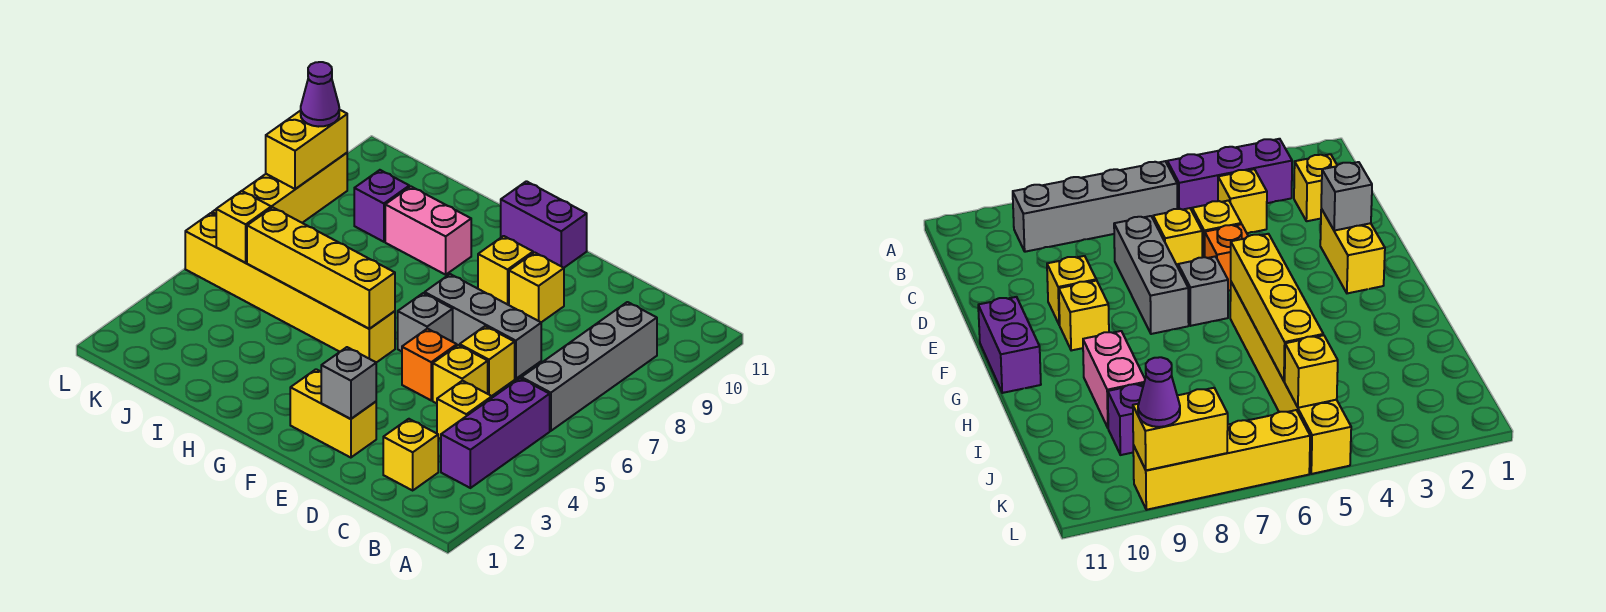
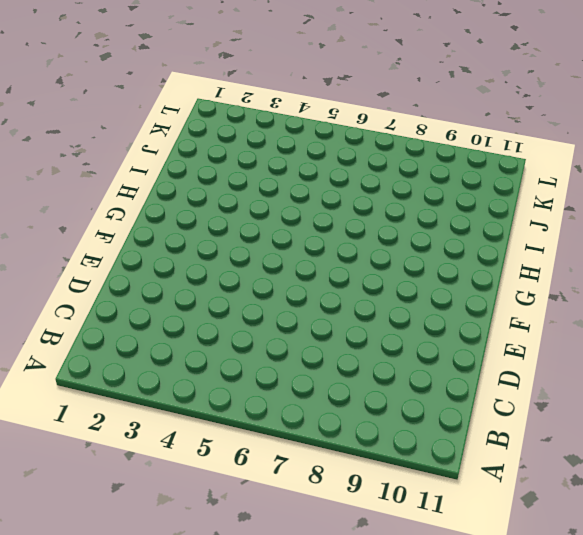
none -> purple 1x3 brick [441,378,550,488]
none -> grey 1x4 brick [521,302,657,431]
none -> yellow 1x1 brick [383,419,438,490]

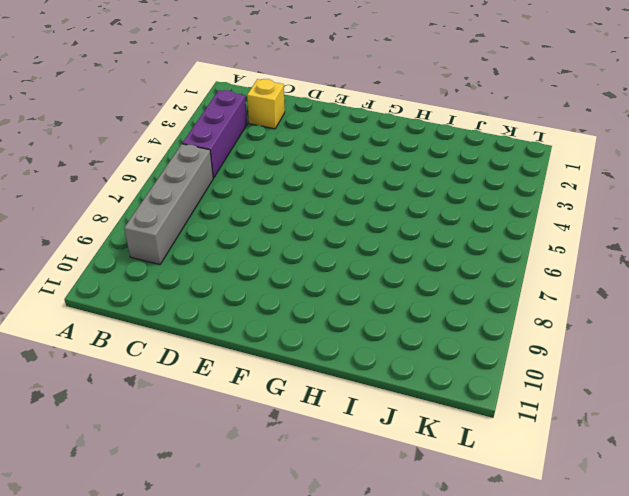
none -> yellow 1x1 brick [437,381,492,439]
none -> yellow 1x1 brick [433,345,488,403]
none -> yellow 1x1 brick [460,326,515,396]

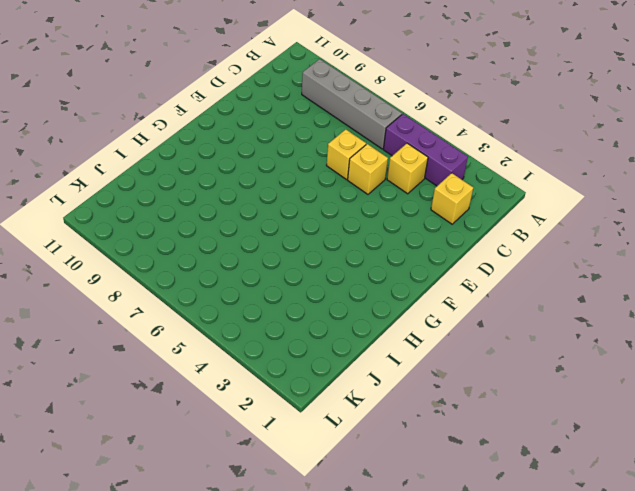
none -> grey 1x3 brick [425,274,541,379]
none -> yellow 1x2 brick [290,369,376,458]
none -> orange 1x1 brick [402,329,457,400]

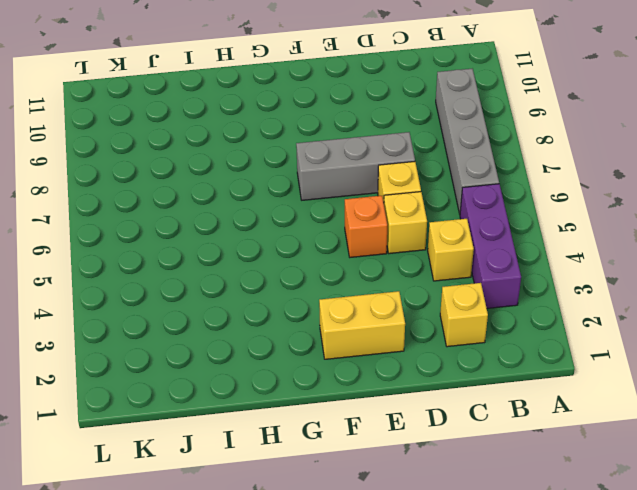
none -> yellow 1x1 brick [509,252,564,322]
none -> grey 1x1 brick [398,293,453,351]
none -> yellow 1x1 brick [478,236,533,305]

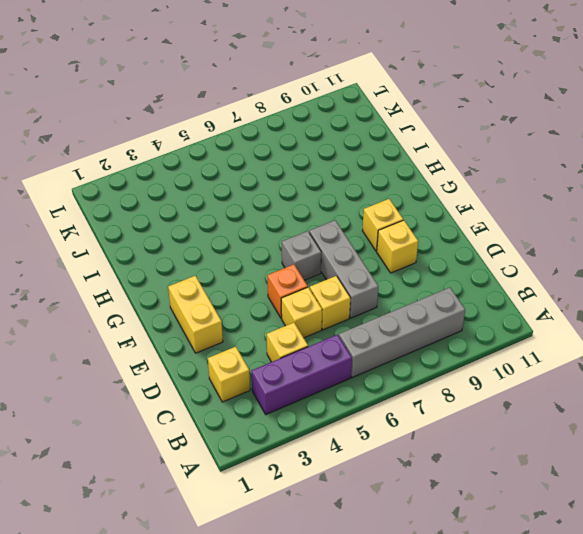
none -> purple 1x2 brick [501,181,587,268]
none -> yellow 1x6 brick [185,213,395,363]
none -> pink 1x2 brick [385,187,471,275]

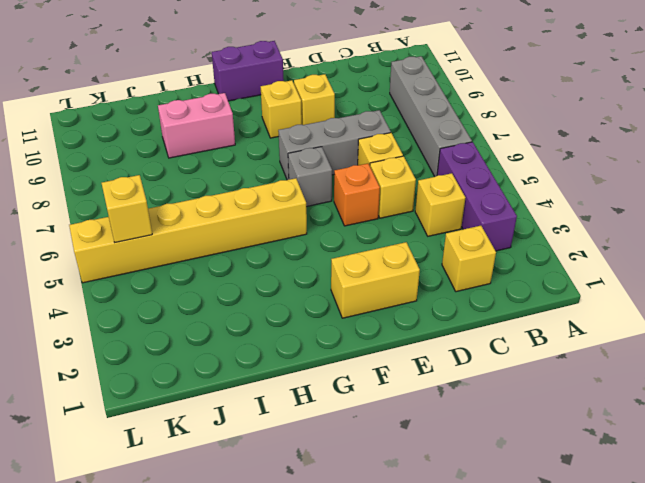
none -> purple 1x1 brick [354,170,409,242]
none -> yellow 1x4 brick [212,153,347,223]
none -> grey 1x1 brick [321,347,376,419]

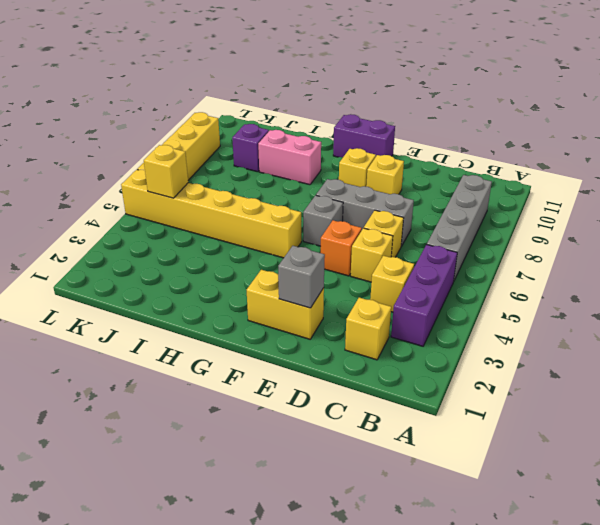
none -> yellow 1x4 brick [247,207,395,329]
none -> yellow 1x2 brick [266,109,347,189]
none -> purple 1x1 cone [301,62,339,127]

